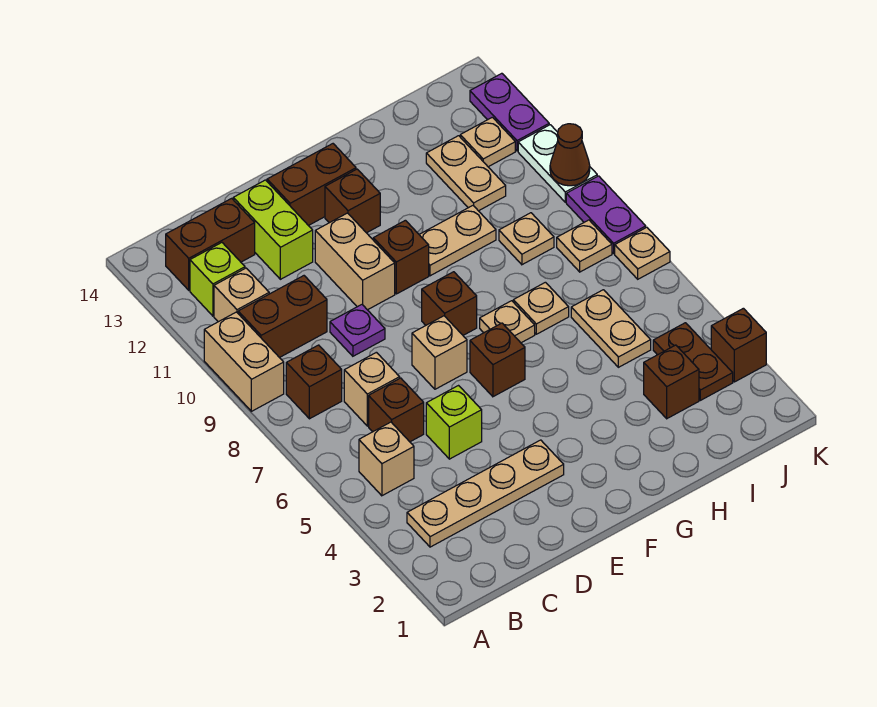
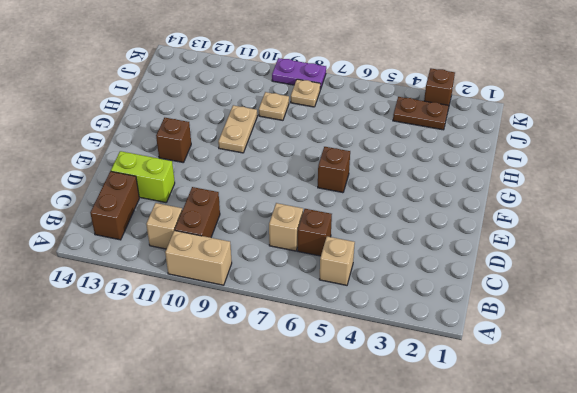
none -> tan 1x4 plate [407,440,564,547]
none -> brown 1x1 brick [286,345,342,419]
none -> lime 1x1 brick [190,243,245,316]
none -> lime 1x1 brick [426,386,482,459]

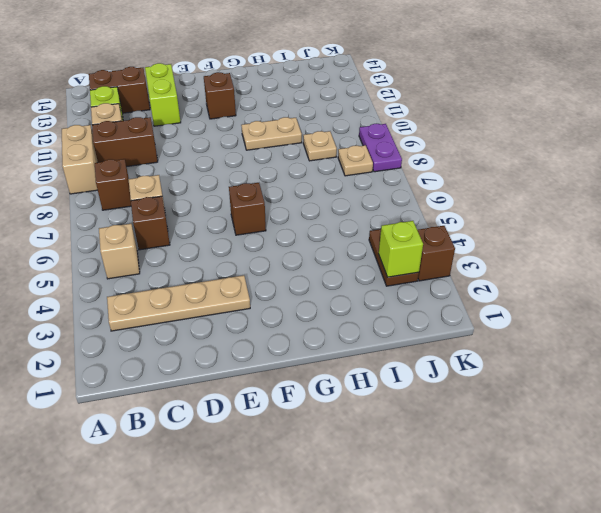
lime 1x1 brick [379,221,423,277] -> lime 1x1 brick moved to [426,386,482,459]
none -> purple 1x1 plate [330,305,385,356]
none -> tan 1x1 brick [412,316,467,389]
none -> tan 1x2 brick [315,213,395,310]
none -> brown 1x2 brick [267,144,356,226]

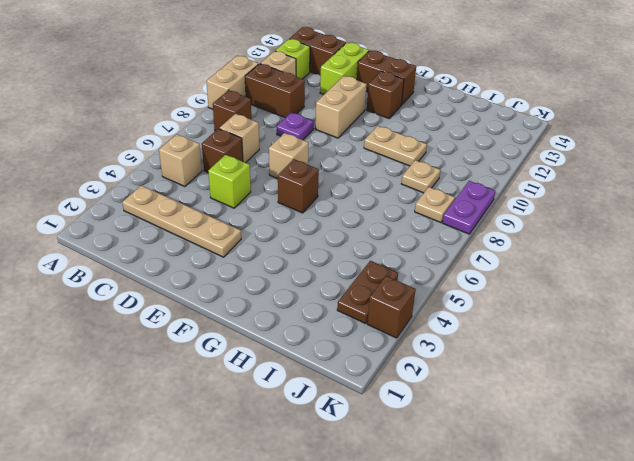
none -> brown 1x1 brick [422,272,477,335]
none -> brown 1x1 brick [373,220,429,294]
none -> tan 1x1 plate [480,301,535,343]
none -> tan 1x1 plate [513,282,569,334]

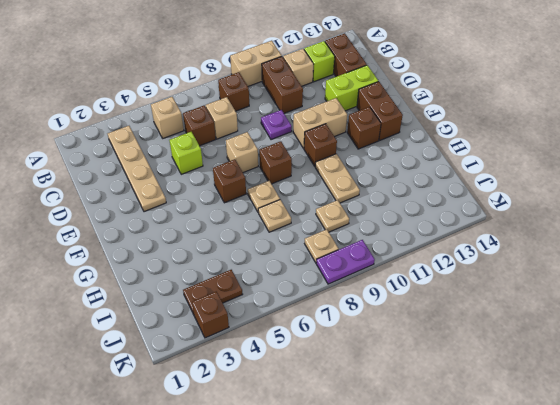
none -> brown 1x1 brick [644,345,699,419]
none -> tan 1x2 plate [571,290,651,367]
none -> tan 1x2 plate [426,136,506,211]
none -> tan 1x1 plate [460,117,515,167]

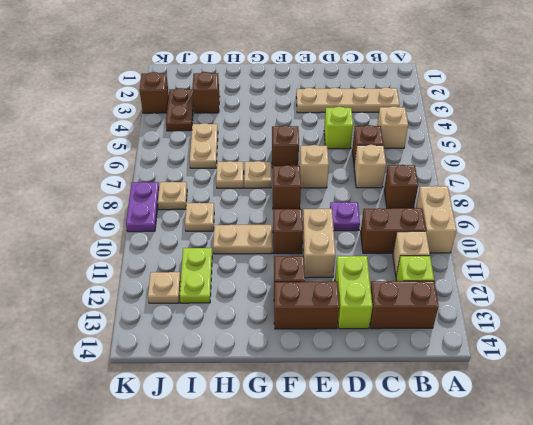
lime 1x2 plate [180,248,212,303] -> tan 1x2 plate [426,136,506,211]
none -> tan 1x1 plate [615,227,670,279]
none -> white 1x2 plate [518,125,597,202]
none -> purple 1x2 plate [470,73,549,151]
none -> brown 1x1 cone [550,124,590,186]

